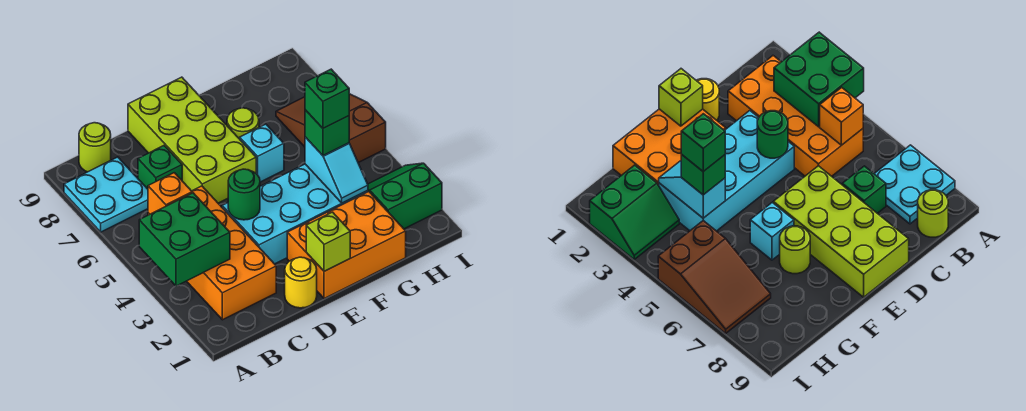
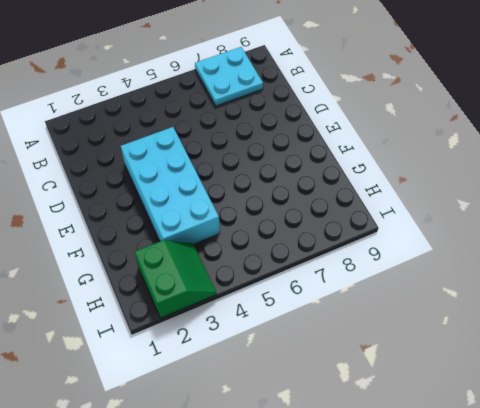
none -> orange 2x4 brick [148,186,276,320]
none -> lime 1x1 round brick [79,123,111,172]
none -> green 1x1 brick [138,146,182,189]

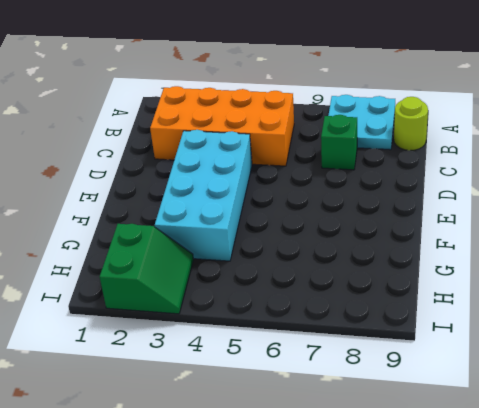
none -> yellow 1x1 round brick [285,257,317,308]
none -> lime 2x4 brick [128,77,256,203]
none -> orange 2x3 brick [287,192,406,299]

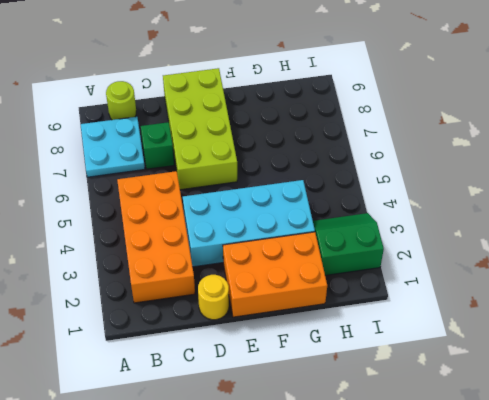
none -> cyan 1x1 brick [240,124,284,182]
none -> lime 1x1 round brick [227,108,259,139]
none -> brown 2x3 slope [276,94,386,163]

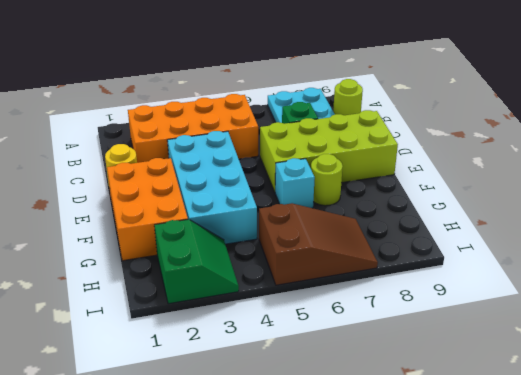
none -> green 2x2 brick [139,193,230,286]
none -> orange 1x1 brick [148,173,192,214]
none -> green 1x1 round brick [228,169,260,220]

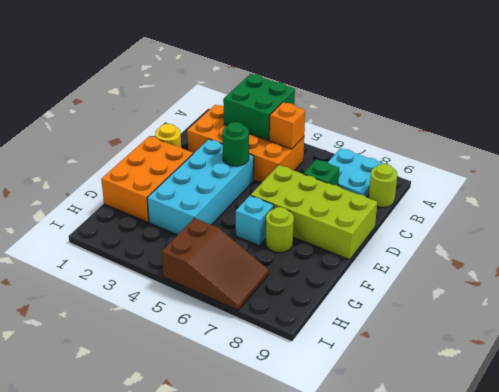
none -> green 2x2 slope [368,163,442,229]
none -> lime 1x1 brick [306,212,350,271]
none -> cyan 1x2 slope [305,137,368,203]

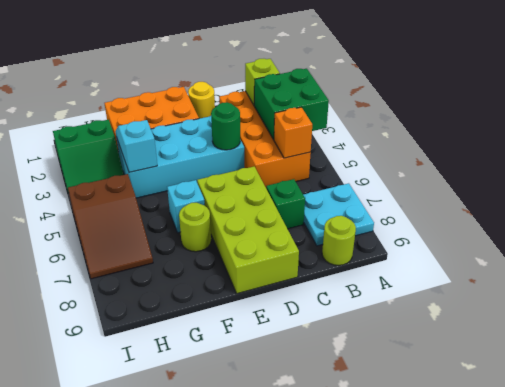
lime 1x1 brick [245,59,280,105] -> lime 1x1 brick moved to [306,212,350,271]
none -> green 1x1 brick [305,110,349,155]
none -> green 1x1 brick [305,69,349,128]

